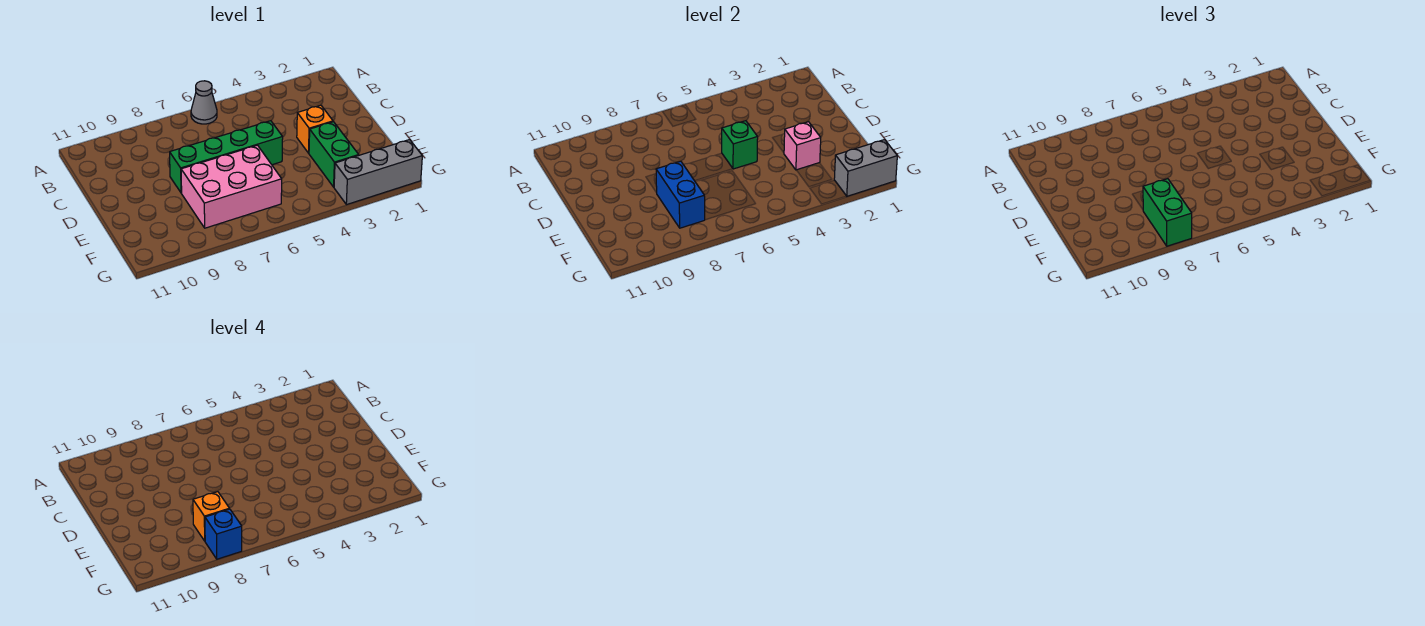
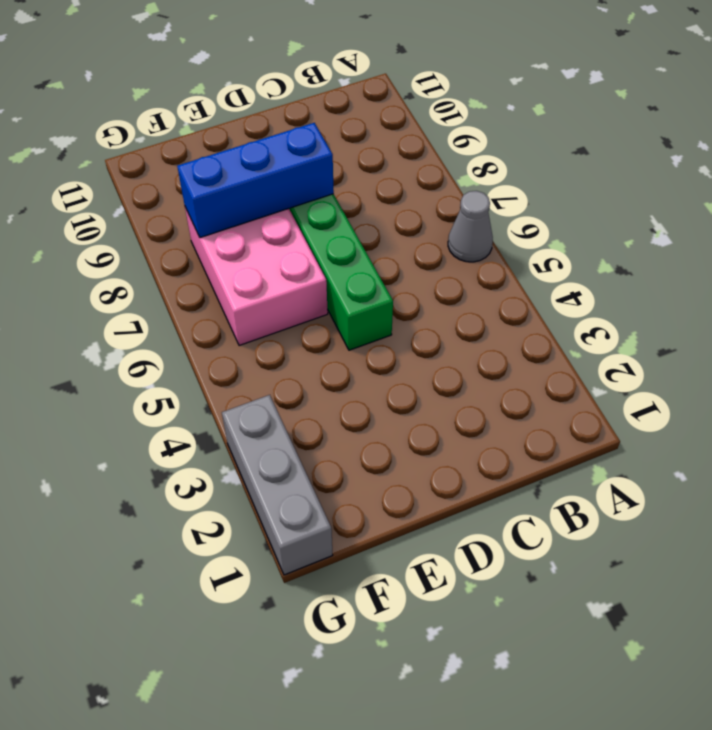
blue 1x3 brick [177,123,334,238] -> blue 1x2 brick [656,161,705,228]
none -> orange 1x1 brick [297,105,333,153]
none -> green 1x2 brick [309,122,359,187]
none -> green 1x1 brick [722,121,758,169]

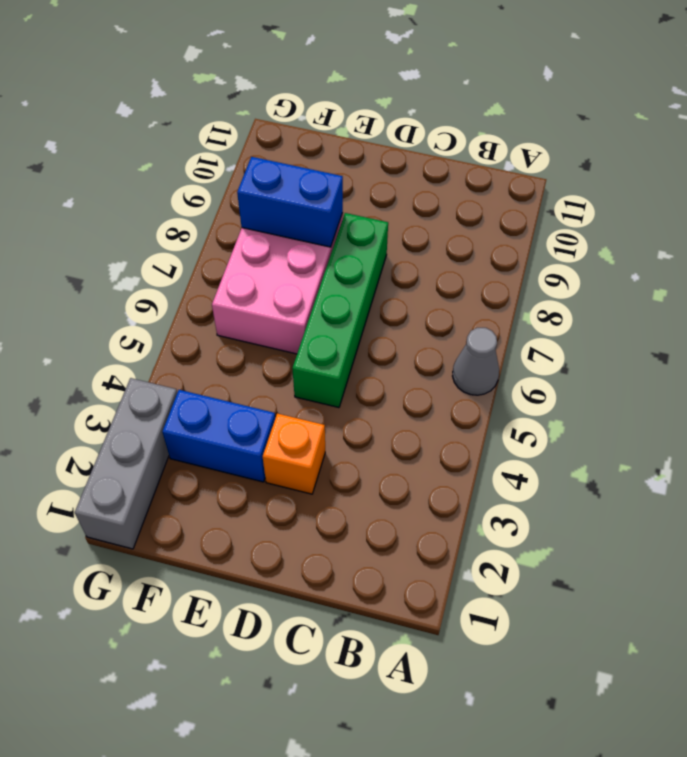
blue 1x2 brick [162,390,275,482] -> green 1x2 brick [309,122,359,187]
none -> green 1x1 brick [722,121,758,169]
none -> pink 1x1 brick [784,122,821,170]
none -> grey 1x2 brick [834,140,897,196]

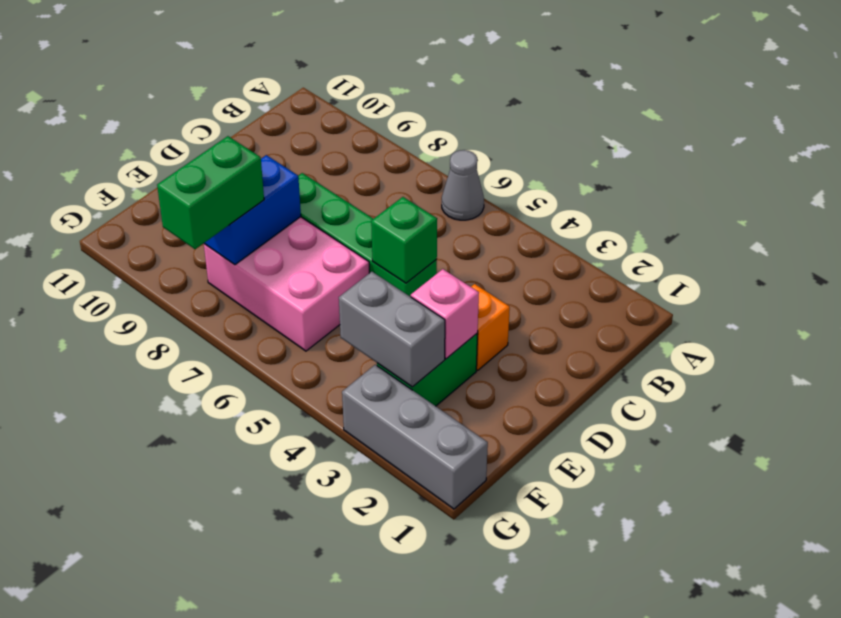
grey 1x2 brick [339,272,445,387] -> grey 1x2 brick moved to [834,140,897,196]
none -> orange 1x1 brick [193,492,229,541]
none -> blue 1x1 brick [205,509,242,559]

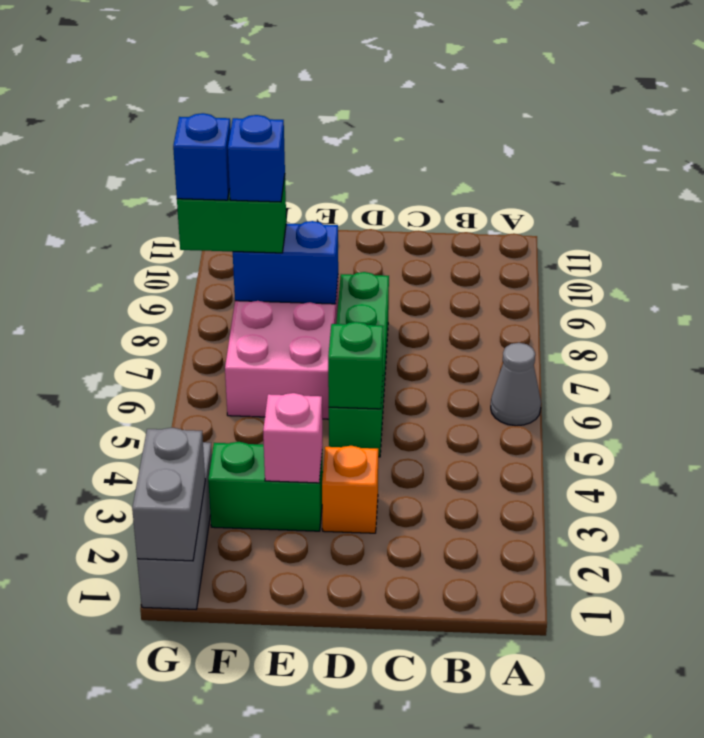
blue 1x1 brick [228,115,285,202] -> orange 1x1 brick [193,492,229,541]

